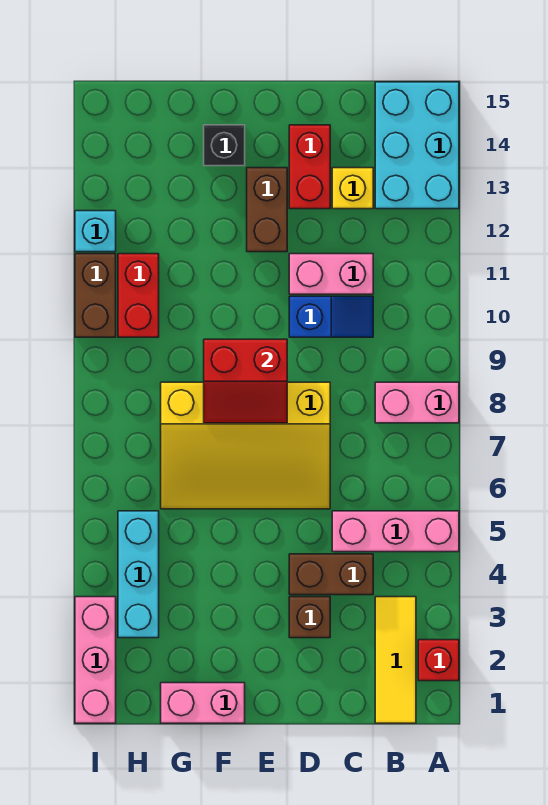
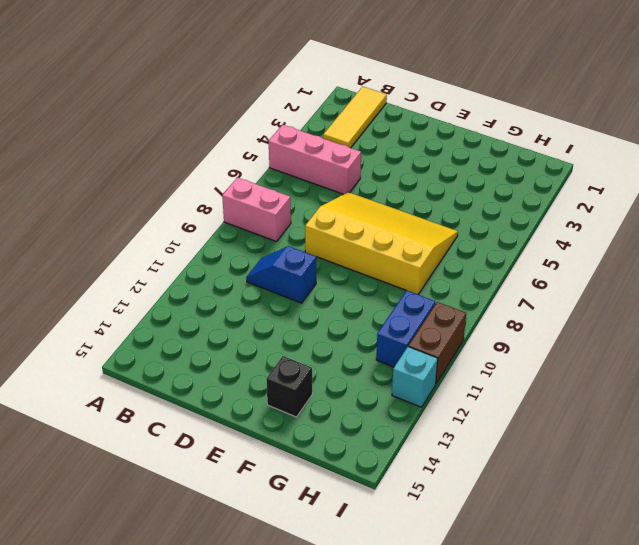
blue 1x2 brick [376,290,435,367] -> red 1x2 brick [118,254,159,337]
none -> red 1x1 brick [418,640,459,681]
none -> cyan 2x3 brick [375,82,459,209]
none -> brown 1x2 brick [289,554,373,595]

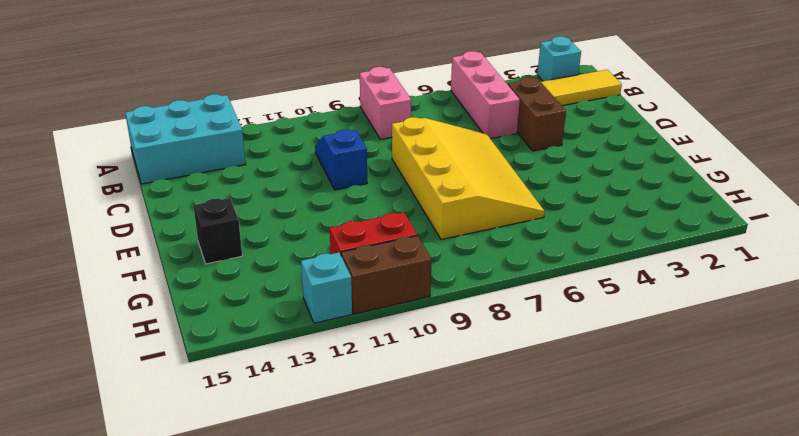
cyan 1x1 brick [537,36,581,81] -> red 1x1 brick [418,640,459,681]
none -> pink 1x2 brick [289,254,373,294]
none -> yellow 1x1 brick [332,168,373,209]
none -> brown 1x1 brick [289,597,330,638]

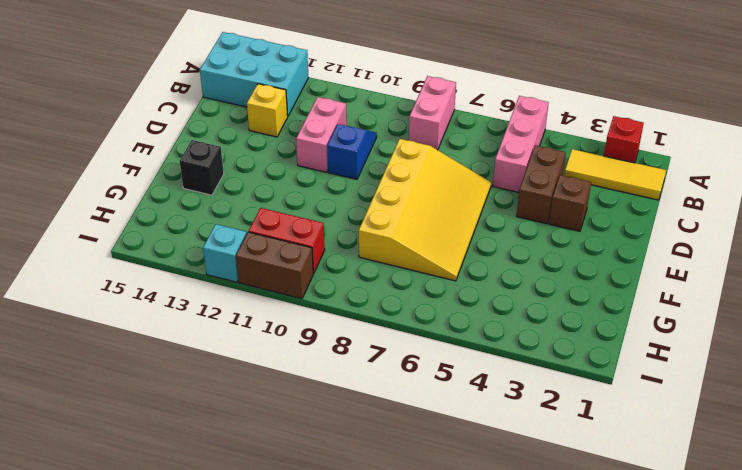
none -> red 1x2 brick [289,125,330,209]
none -> brown 1x2 brick [247,168,287,252]
none -> pink 1x2 brick [161,683,245,723]

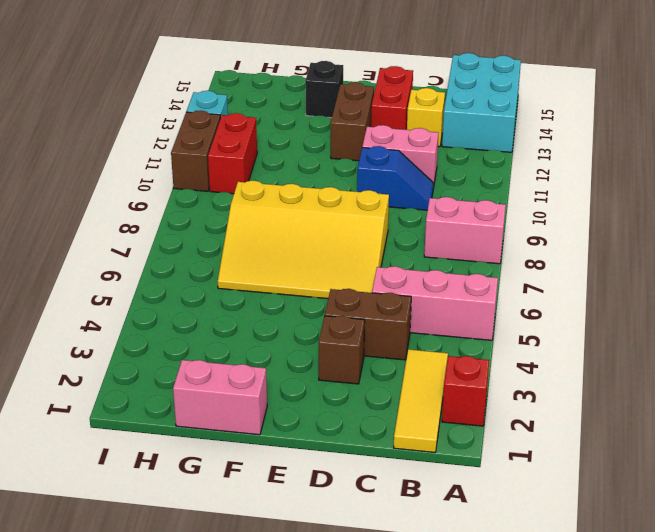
none -> cyan 1x3 brick [118,511,159,638]
none -> pink 1x3 brick [75,597,116,723]
none -> red 2x2 slope [204,339,287,423]

